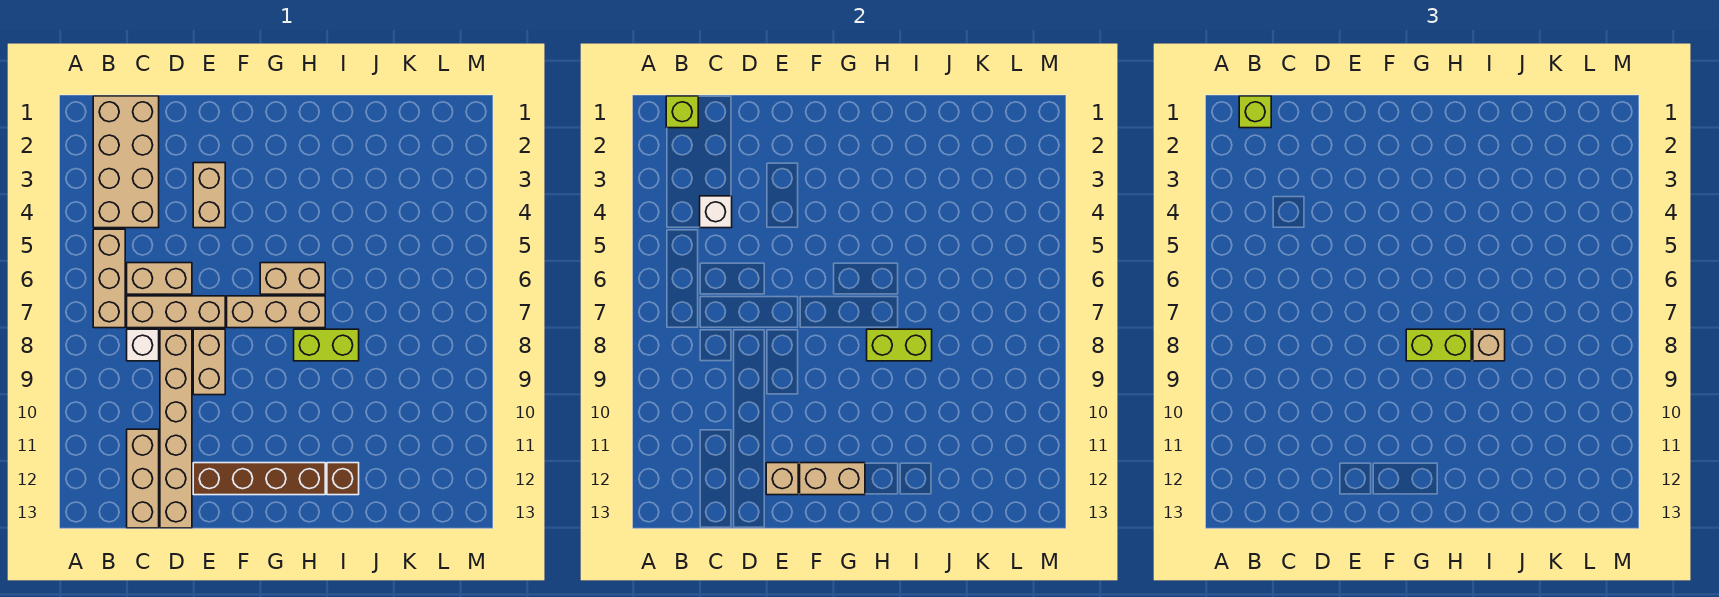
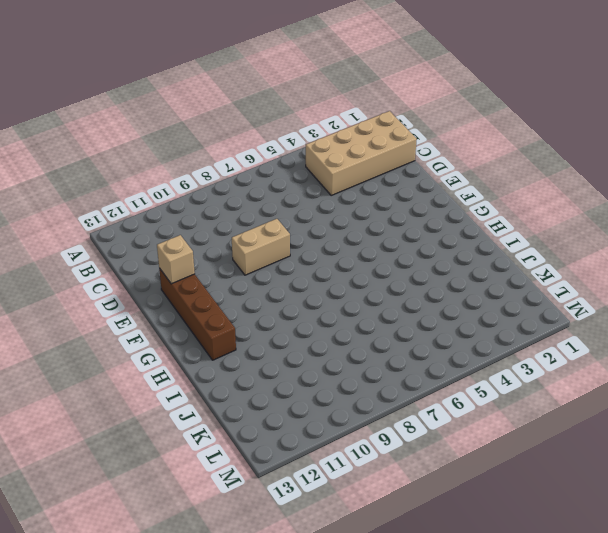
none -> tan 1x3 brick [93,229,125,328]
none -> tan 1x2 brick [127,263,192,294]
none -> tan 1x3 brick [127,296,225,328]

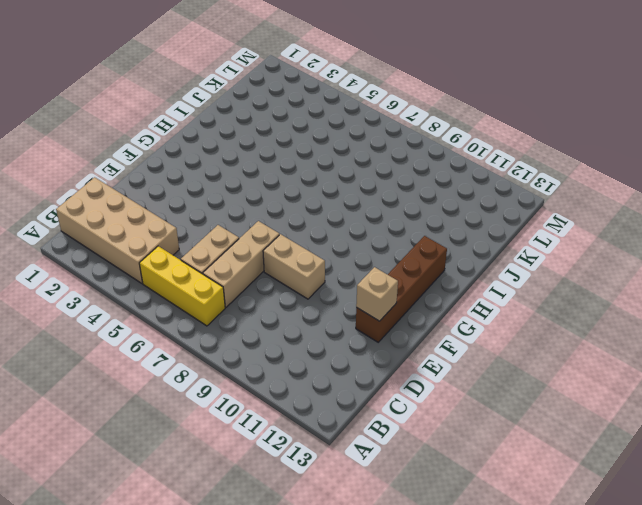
yellow 1x3 brick [139,246,225,326] -> tan 1x3 brick [93,229,125,328]
none -> white 1x1 brick [127,329,159,361]
none -> tan 1x3 brick [127,429,159,528]
none -> tan 1x6 brick [160,329,192,528]

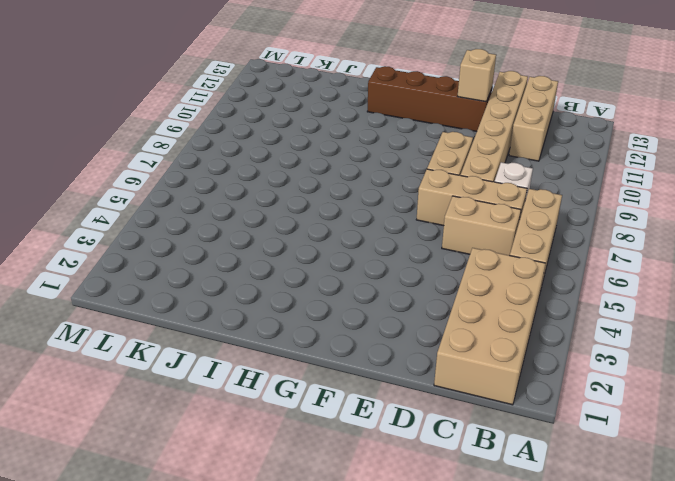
none -> tan 1x2 brick [193,163,225,228]
none -> tan 1x3 brick [227,296,325,328]
none -> tan 1x2 brick [260,263,325,294]

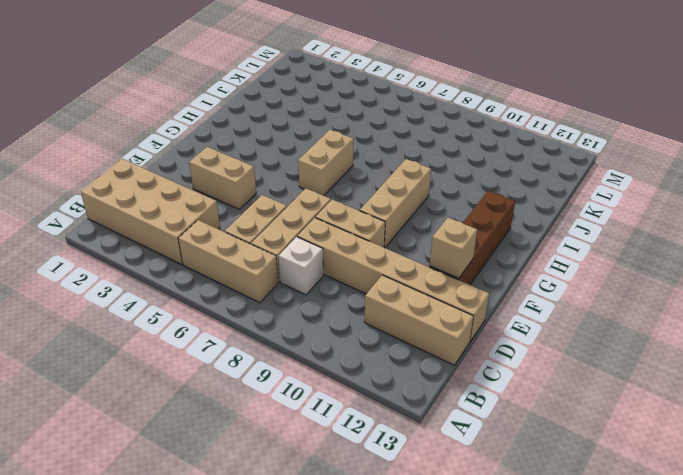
tan 1x3 brick [360,159,431,248] -> tan 1x3 brick moved to [227,296,325,328]
none -> lime 1x2 brick [294,329,359,361]
none -> brown 1x1 brick [327,463,359,495]
none -> lime 1x1 brick [666,96,698,128]

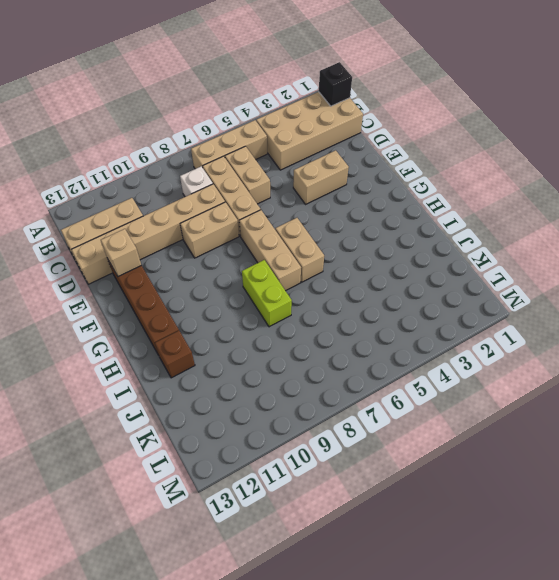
black 1x1 brick [319,62,352,106] -> lime 1x1 brick [666,96,698,128]
none -> white 1x1 brick [700,196,732,228]
none -> tan 1x2 brick [800,463,865,495]
none -> lime 1x2 brick [867,329,932,361]

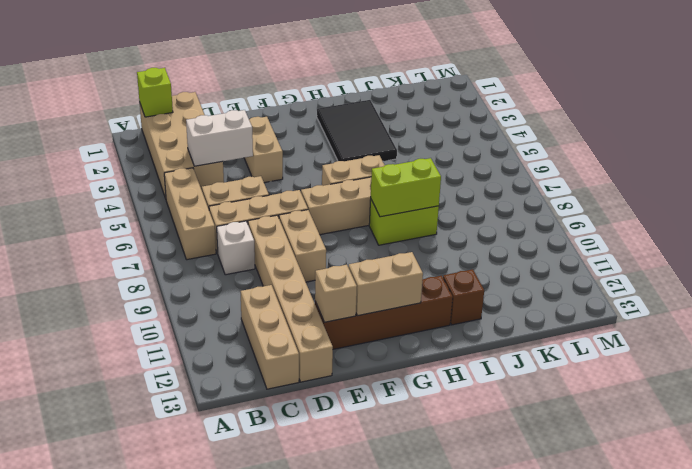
white 1x2 brick [186,110,253,166] -> white 1x1 brick [700,196,732,228]
black 2x3 tile [317,100,397,161] -> none
none -> lime 1x1 brick [1239,96,1271,128]
none -> lime 1x2 brick [1406,329,1471,361]
none -> tan 1x1 brick [1473,329,1505,361]

